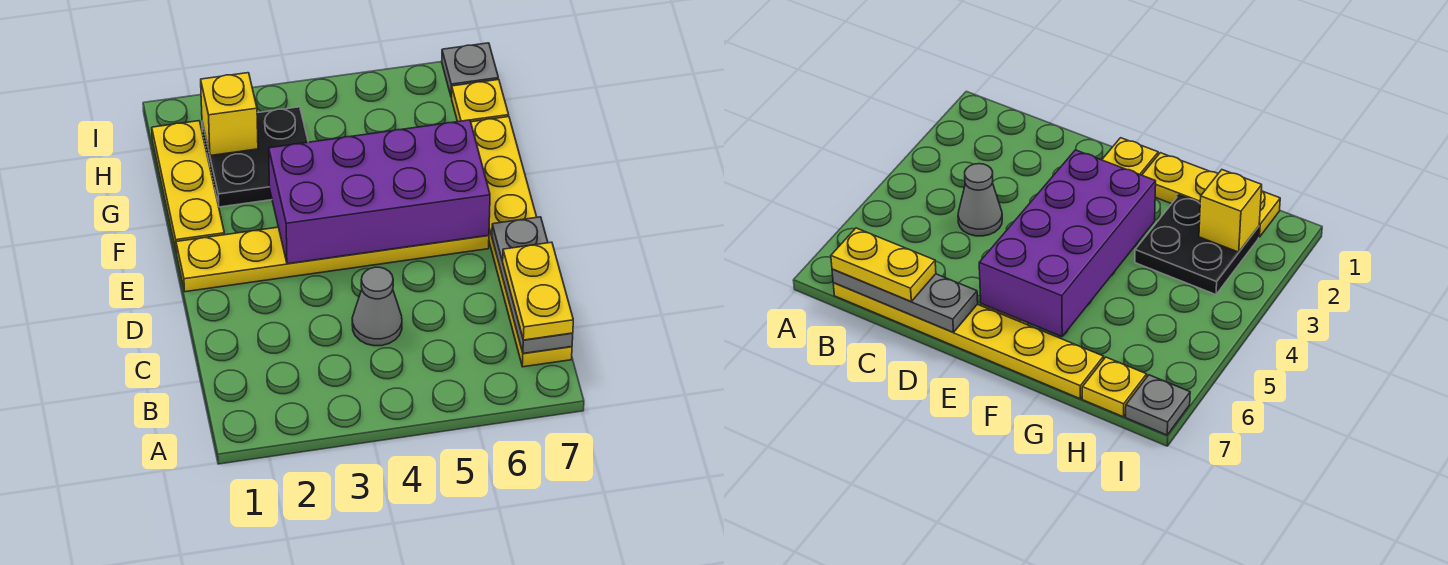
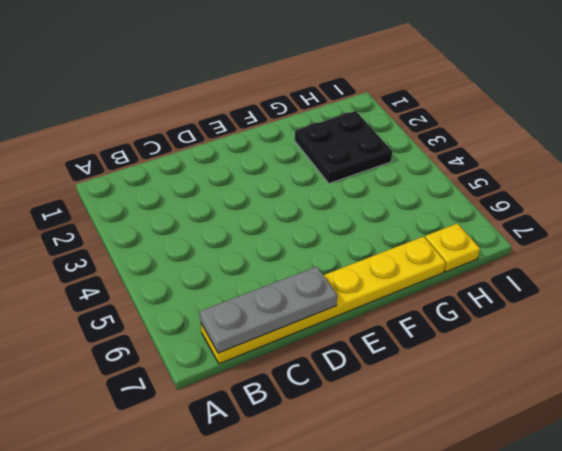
none -> grey 1x1 cone [352,267,402,346]
none -> yellow 1x6 plate [176,227,489,292]

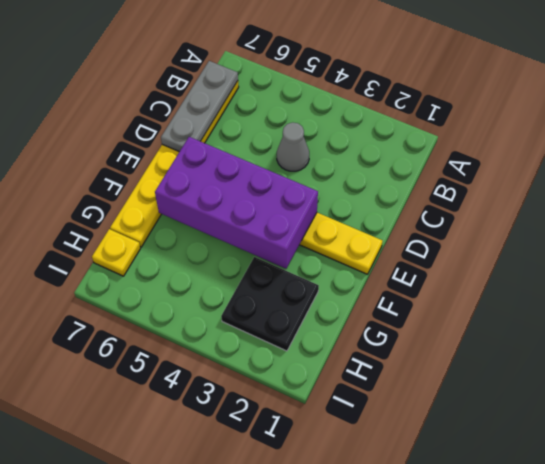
none -> yellow 1x3 plate [152,121,224,249]
none -> grey 1x1 plate [442,43,498,97]

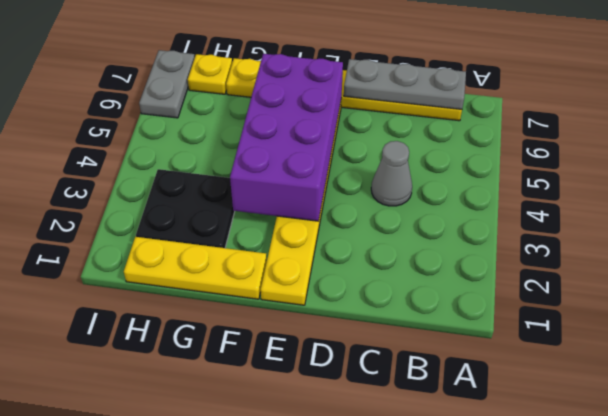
grey 1x2 plate [139,50,195,118] -> grey 1x1 plate [442,43,498,97]
none -> yellow 1x1 brick [201,73,258,156]
none -> yellow 1x2 plate [503,242,573,340]

